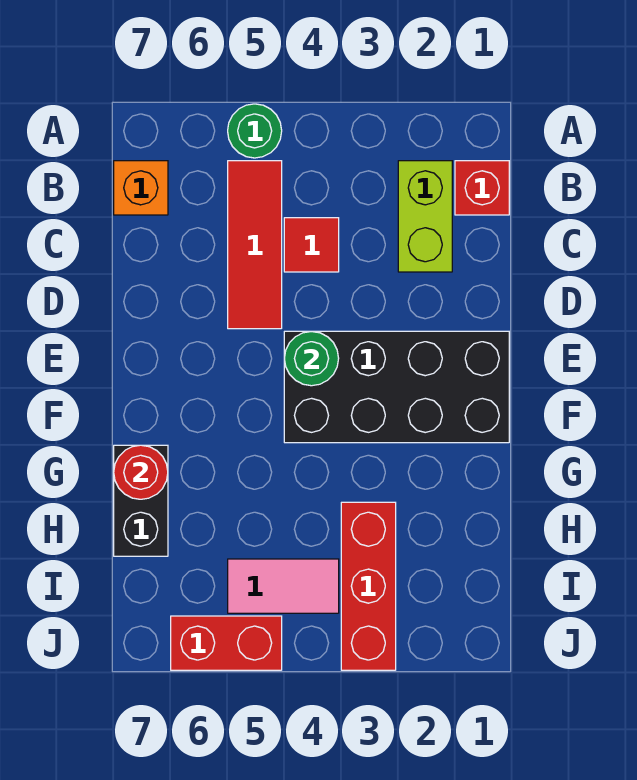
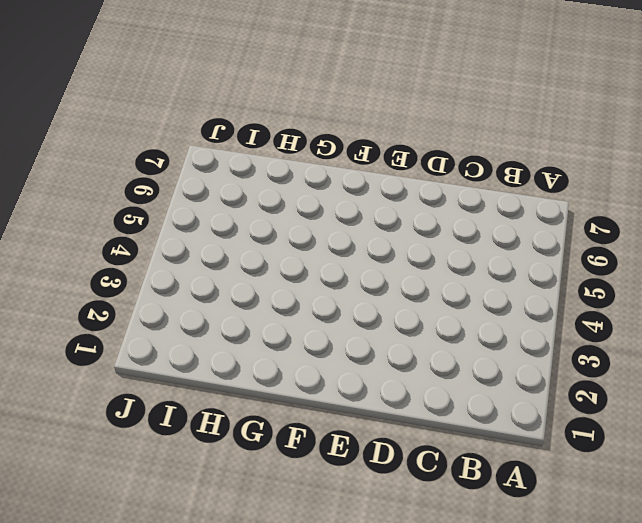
none -> green 1x1 round brick [228,104,282,158]
none -> red 1x1 brick [455,161,509,215]
none -> lime 1x2 brick [398,161,452,272]

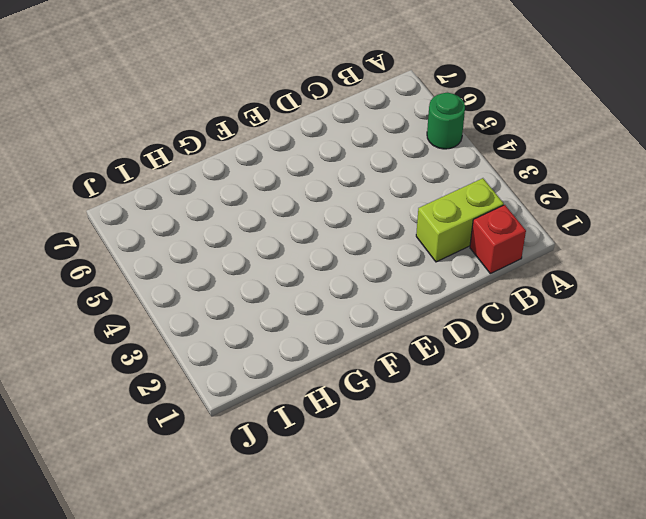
none -> red 1x3 tile [228,161,282,329]
none -> orange 1x1 brick [114,161,168,215]
none -> red 1x1 tile [284,218,339,272]

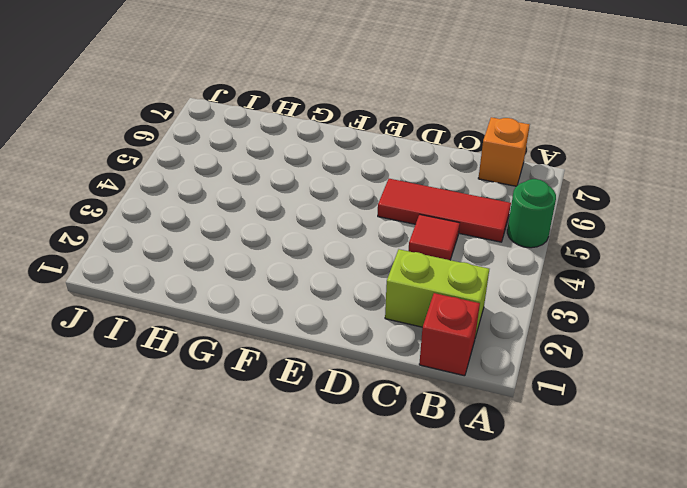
none -> black 2x4 brick [284,331,509,443]
none -> black 1x2 brick [114,445,168,556]
none -> red 1x3 brick [341,502,396,670]

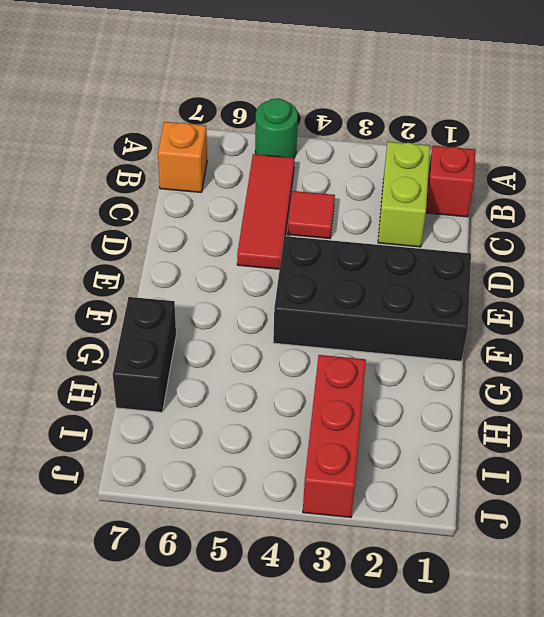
none -> pink 1x2 tile [228,559,339,613]
none -> red 1x2 brick [171,616,282,670]
none -> green 1x1 round brick [284,331,339,386]

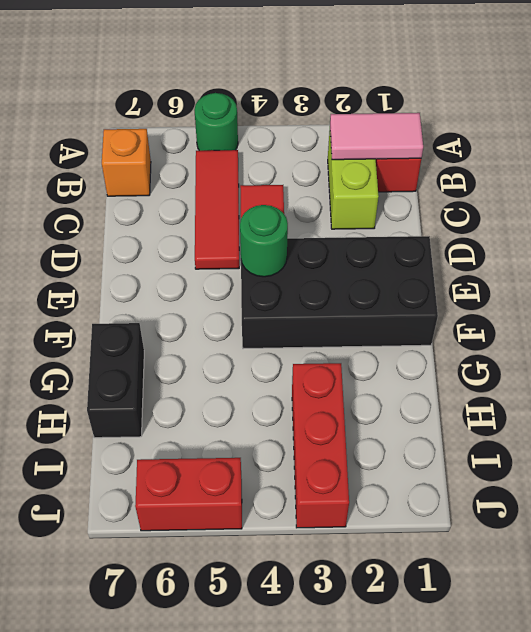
pink 1x2 tile [330,113,423,160] -> pink 1x2 tile moved to [228,559,339,613]
none -> red 1x1 round brick [114,445,168,499]

